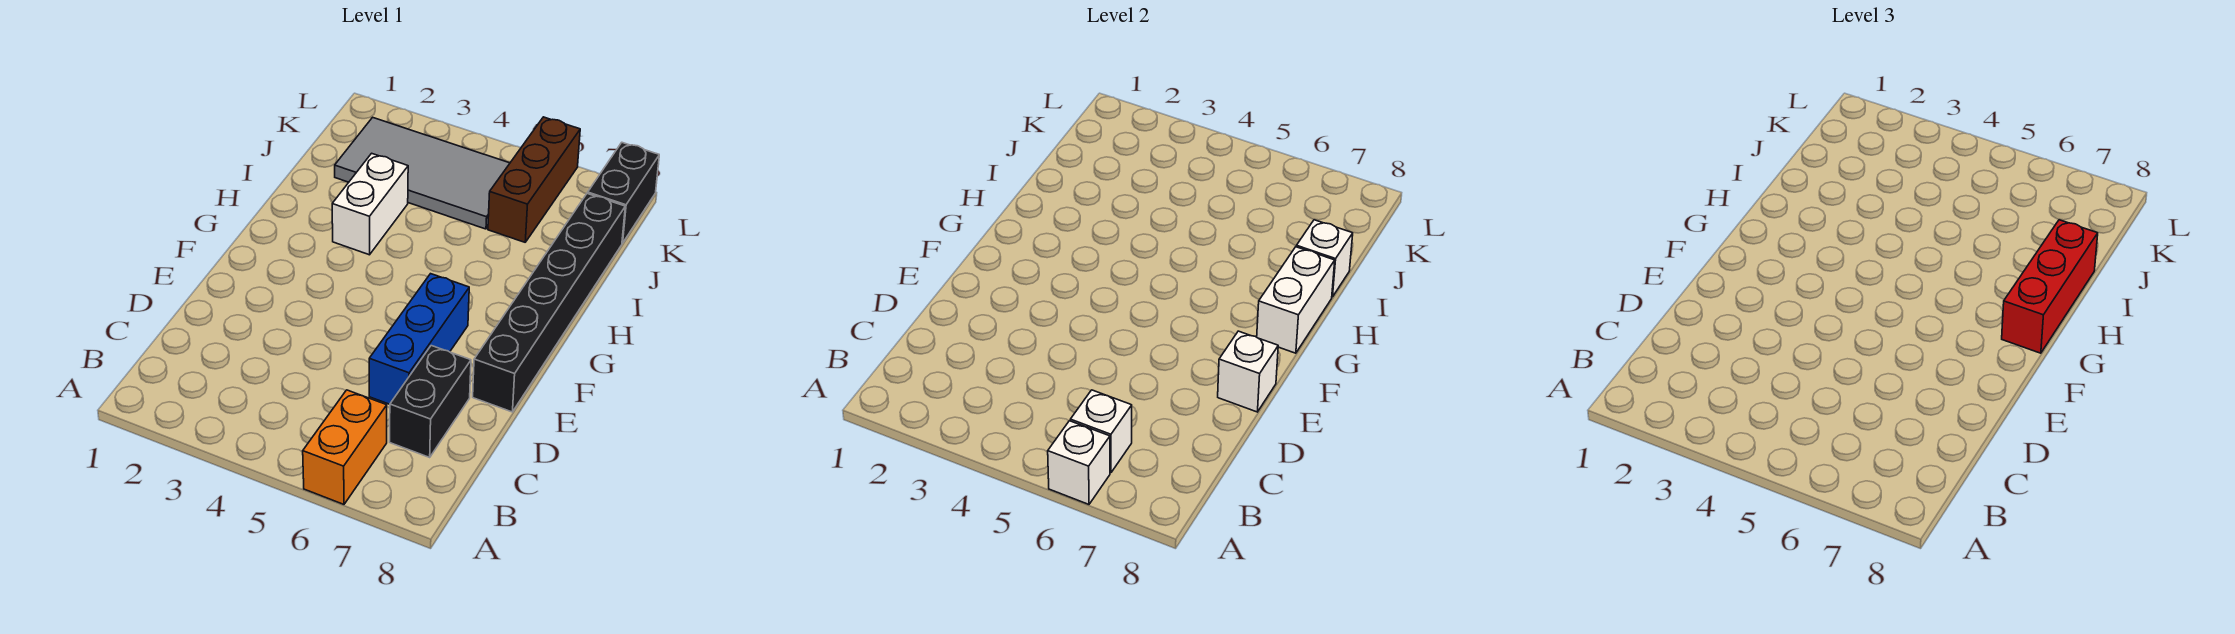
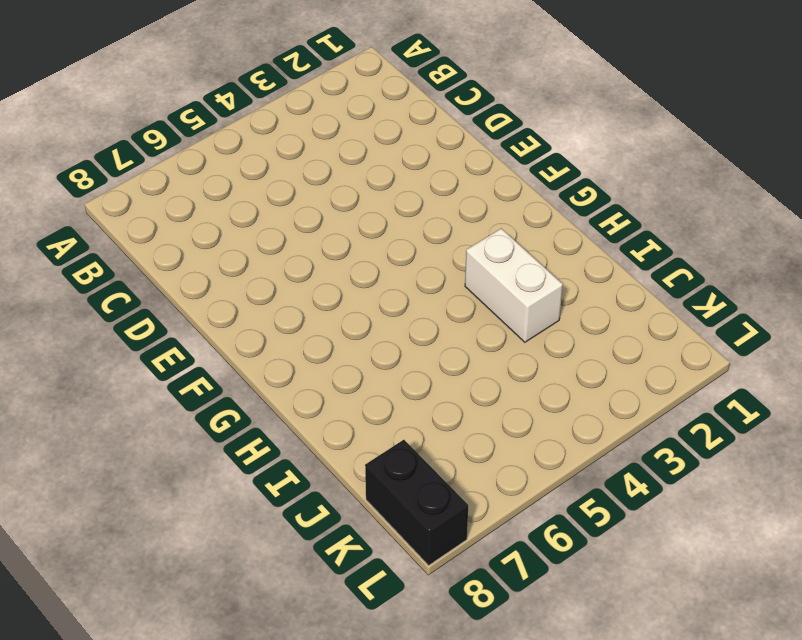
none -> orange 1x2 brick [303,390,387,504]
none -> black 1x2 brick [390,346,471,457]
none -> blue 1x3 brick [369,274,469,404]

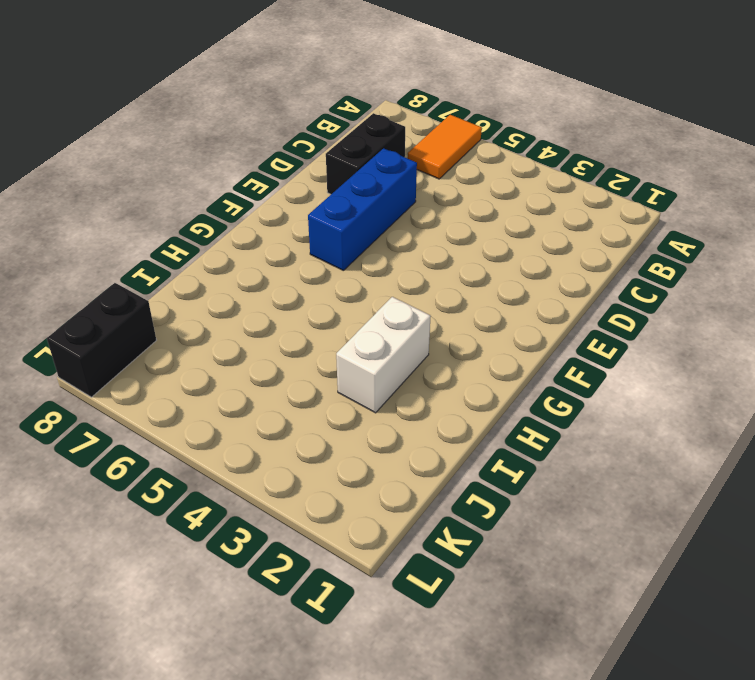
orange 1x2 tile [407,115,482,179] -> orange 1x2 brick [303,390,387,504]
none -> black 1x6 brick [473,193,625,412]
none -> grey 2x4 tile [335,117,510,229]
none -> brown 1x3 brick [488,117,580,242]

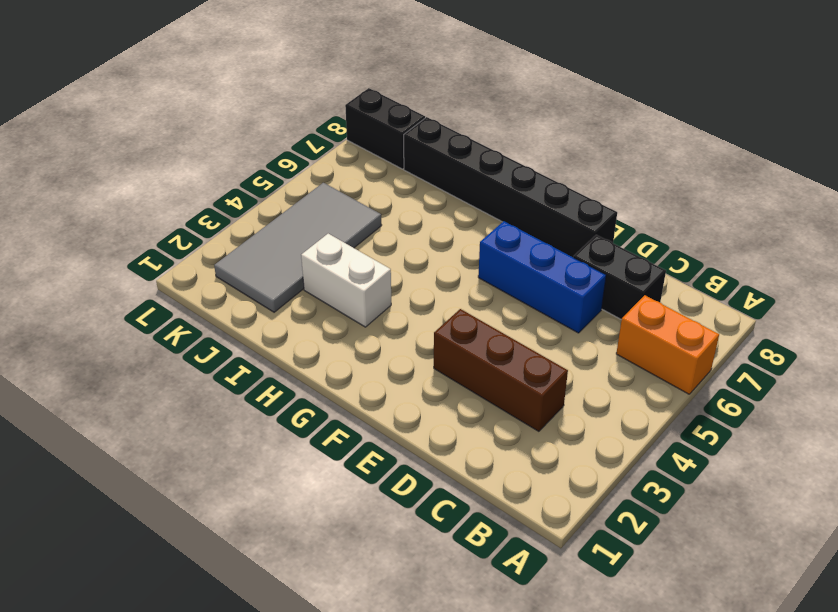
brown 1x3 brick [434,309,568,431] -> brown 1x3 brick moved to [488,117,580,242]
none -> white 1x1 brick [1048,421,1110,504]
none -> white 1x1 brick [1070,390,1132,473]
none -> white 1x1 brick [1218,331,1278,412]

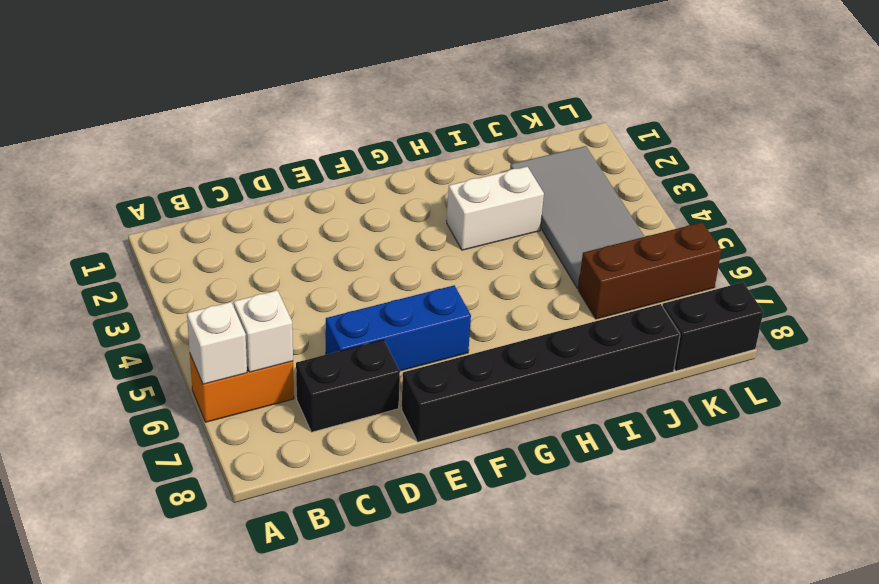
none -> white 1x1 brick [1218,331,1278,412]
none -> white 1x2 brick [1257,247,1335,353]
none -> white 1x1 brick [1296,220,1353,297]

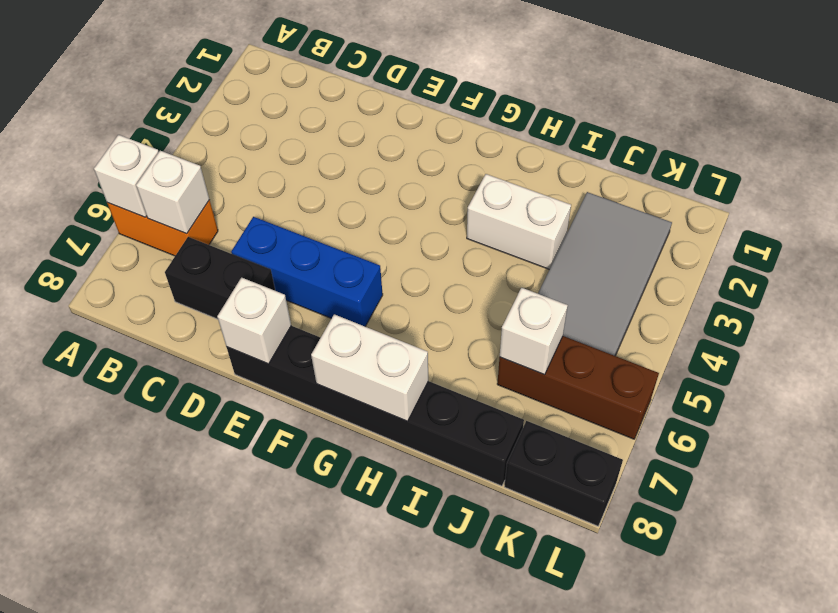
white 1x1 brick [500,288,568,375] -> white 1x1 brick moved to [1296,220,1353,297]
none -> red 1x3 brick [2002,220,2098,353]

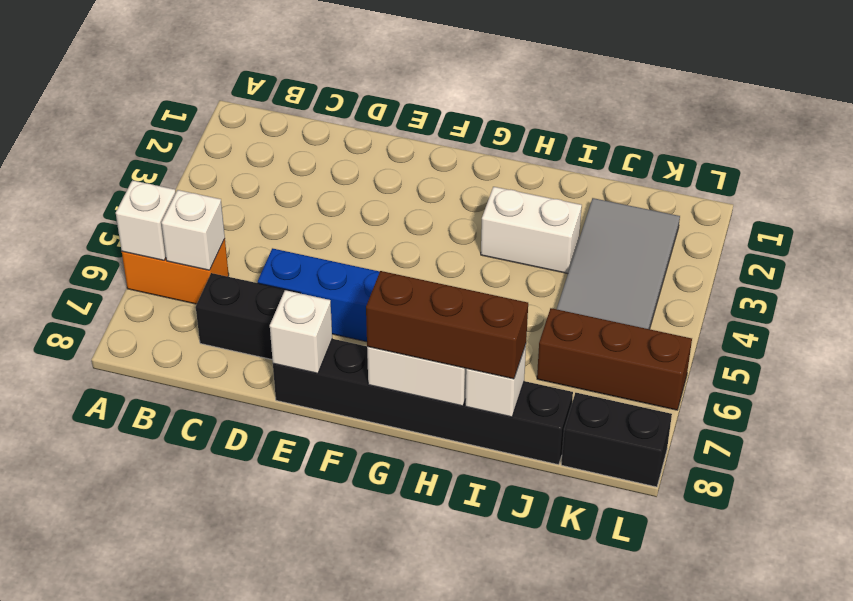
brown 1x3 brick [366,271,528,379] -> red 1x3 brick [2002,220,2098,353]

